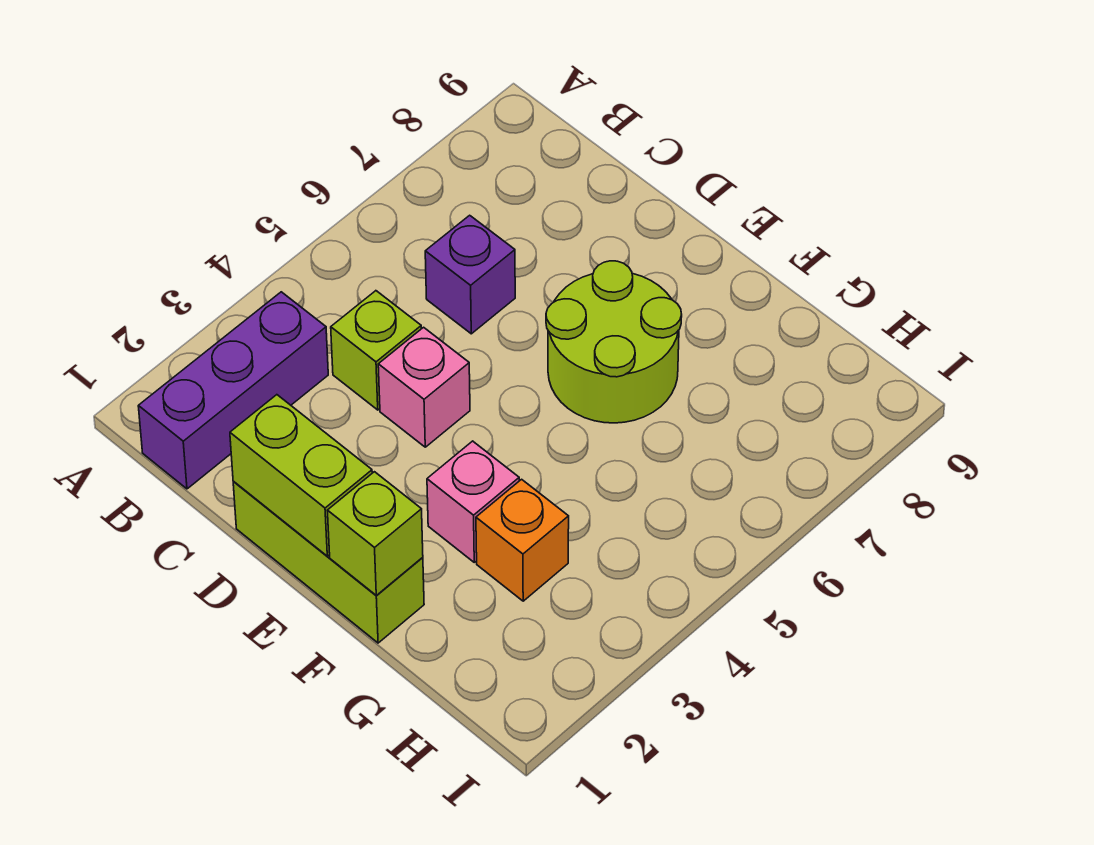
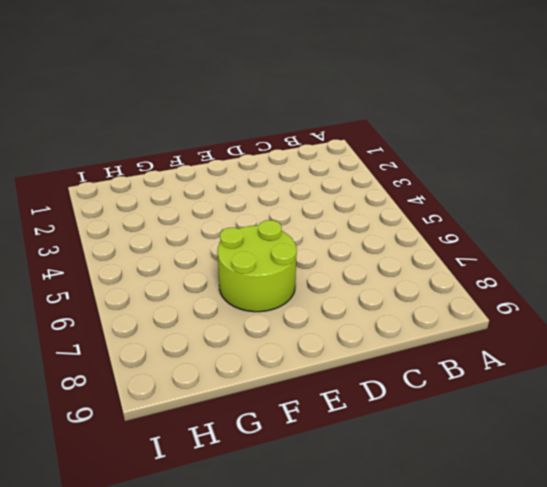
none -> purple 1x3 brick [138,292,328,489]
none -> lime 1x1 brick [331,291,421,410]

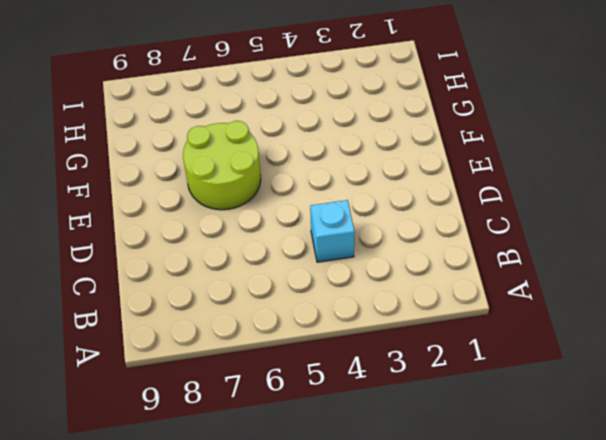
cyan 1x1 brick [310,200,355,262] -> lime 1x1 brick [331,291,421,410]
none -> purple 1x3 brick [138,292,328,489]
none -> purple 1x1 brick [425,215,515,334]

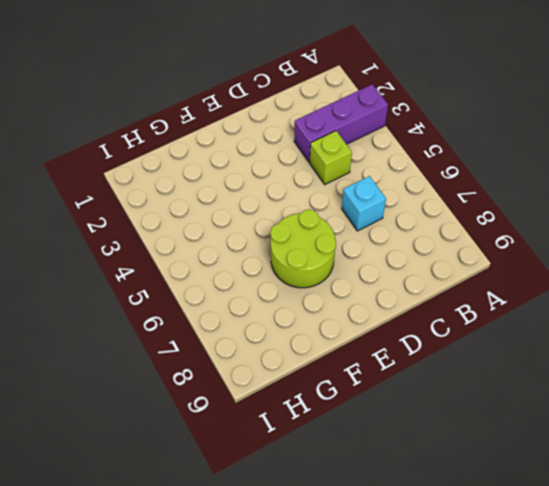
purple 1x3 brick [294,84,388,162] -> purple 1x3 brick turned to [138,292,328,489]
cyan 1x1 brick [342,176,386,231] -> purple 1x1 brick [425,215,515,334]
none -> lime 1x3 brick [233,481,424,643]
none -> pink 1x1 brick [378,327,470,447]

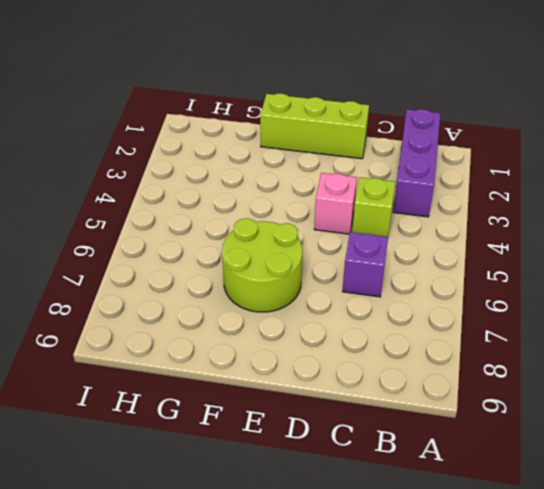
none -> pink 1x1 brick [427,441,519,562]
none -> orange 1x1 brick [476,479,569,601]

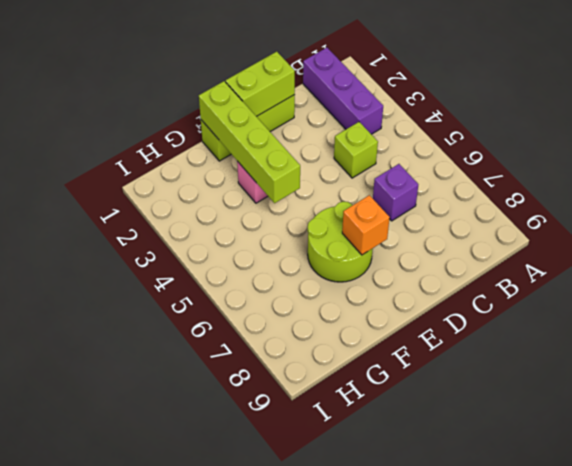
orange 1x1 brick [342,195,390,255] -> orange 1x1 brick moved to [476,479,569,601]
lime 1x4 brick [199,81,300,203] -> lime 1x1 brick [327,472,423,595]
none -> pink 1x1 brick [378,327,470,447]

